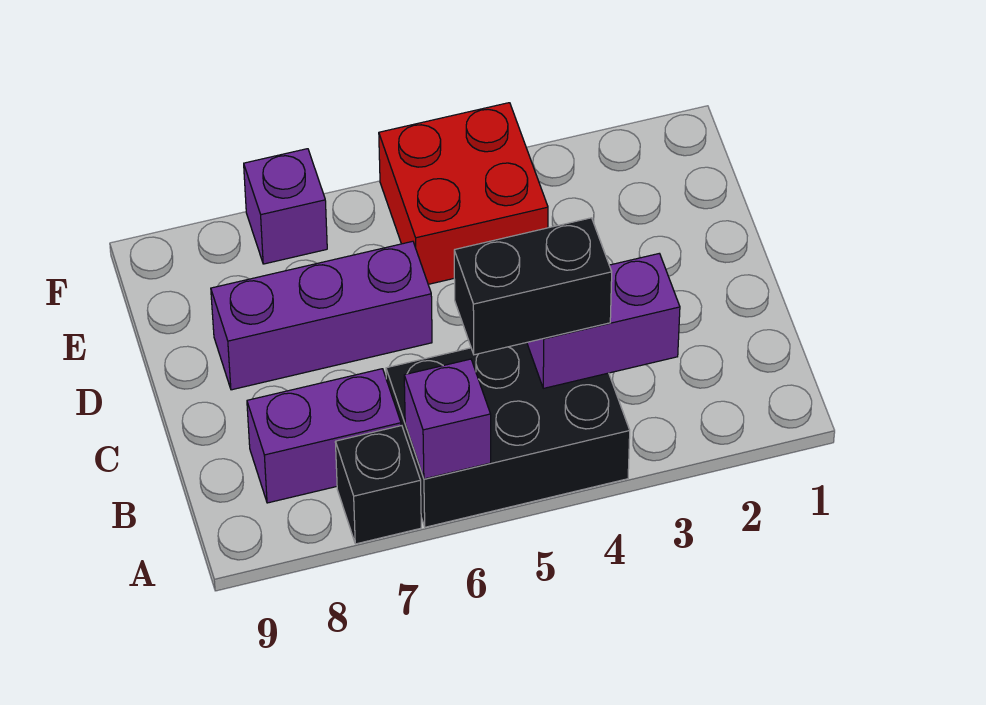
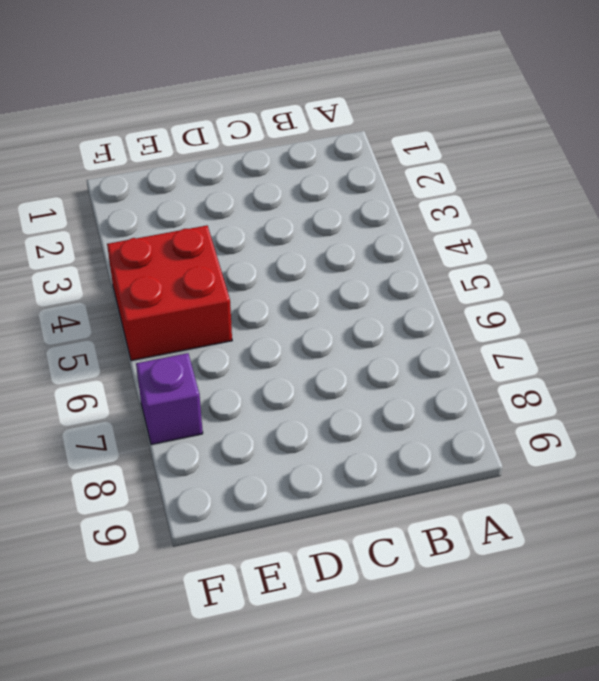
none -> black 2x3 brick [386,343,630,527]
none -> black 1x1 brick [335,426,421,544]

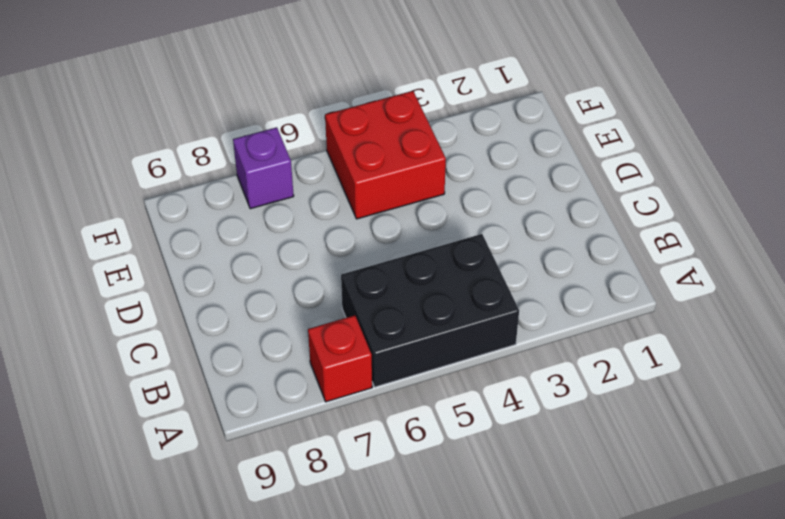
red 1x1 brick [308,315,372,402] -> black 1x1 brick [335,426,421,544]
none -> purple 1x2 brick [247,369,401,503]
none -> purple 1x3 brick [211,241,432,390]

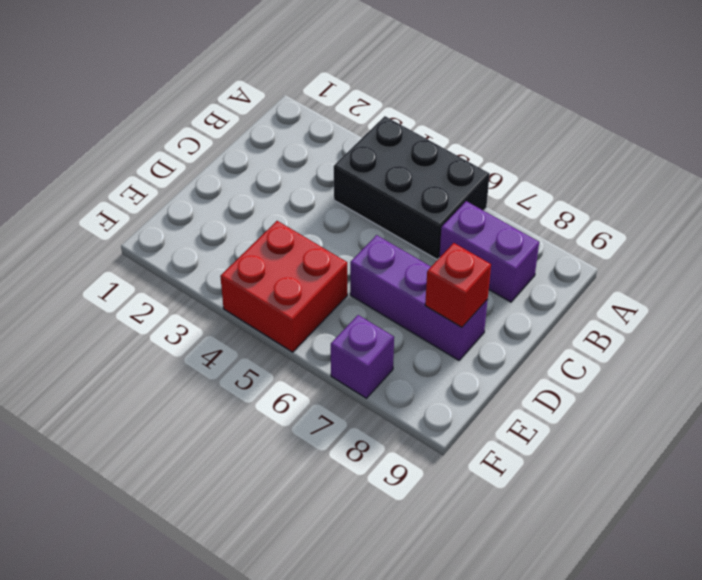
red 1x1 brick [425,243,491,327] -> none
none -> black 1x1 brick [335,426,421,544]
none -> purple 1x1 brick [404,359,491,479]

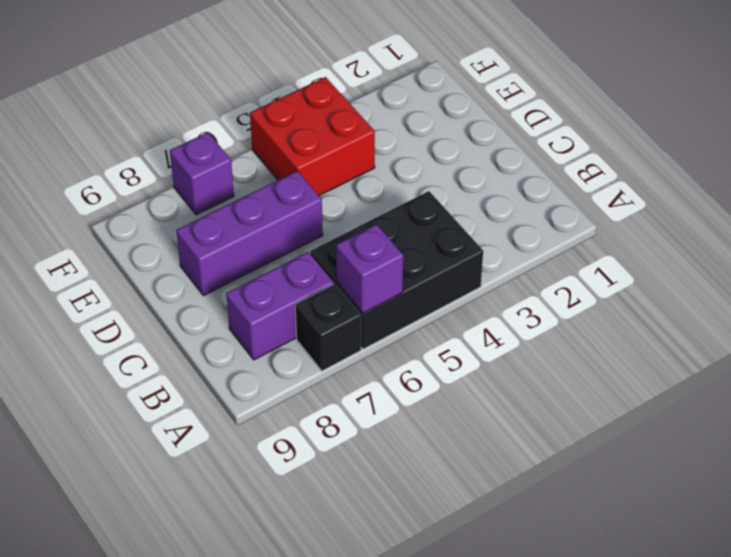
none -> purple 1x2 brick [527,253,680,388]
none -> black 1x2 brick [454,218,612,355]

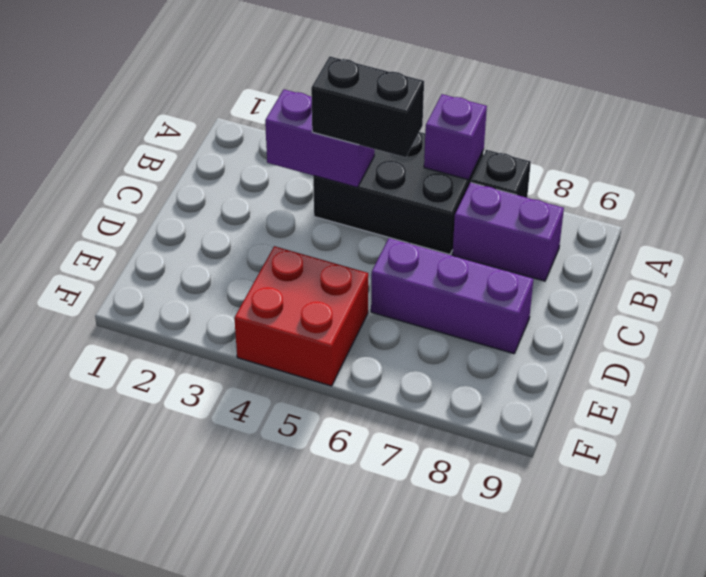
none -> purple 1x1 brick [244,149,327,264]

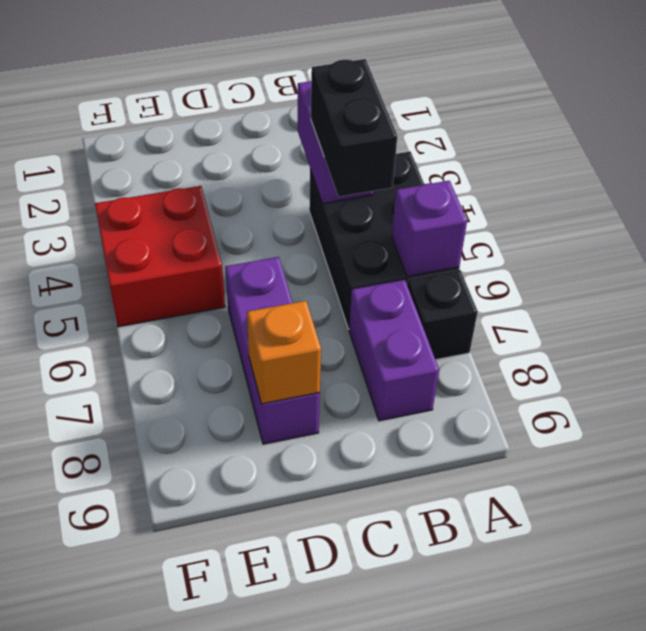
orange 1x1 brick [247,301,321,404] -> none
none -> purple 1x1 brick [244,149,327,264]

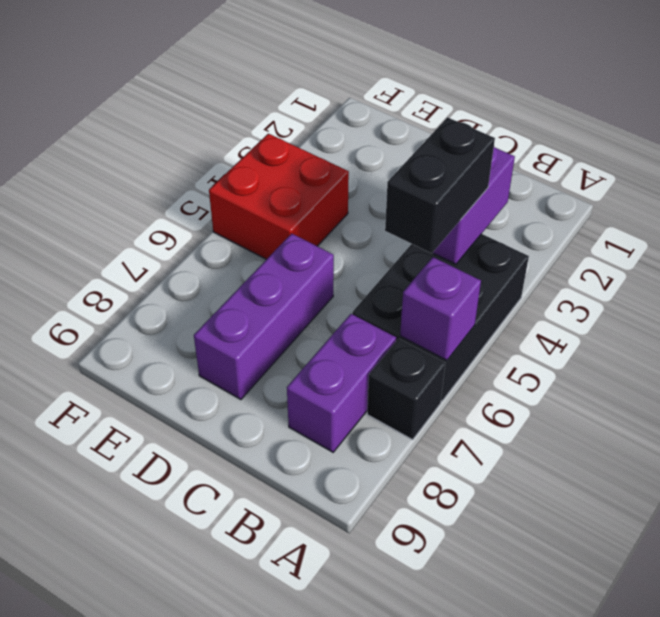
none -> purple 1x1 brick [244,149,327,264]

